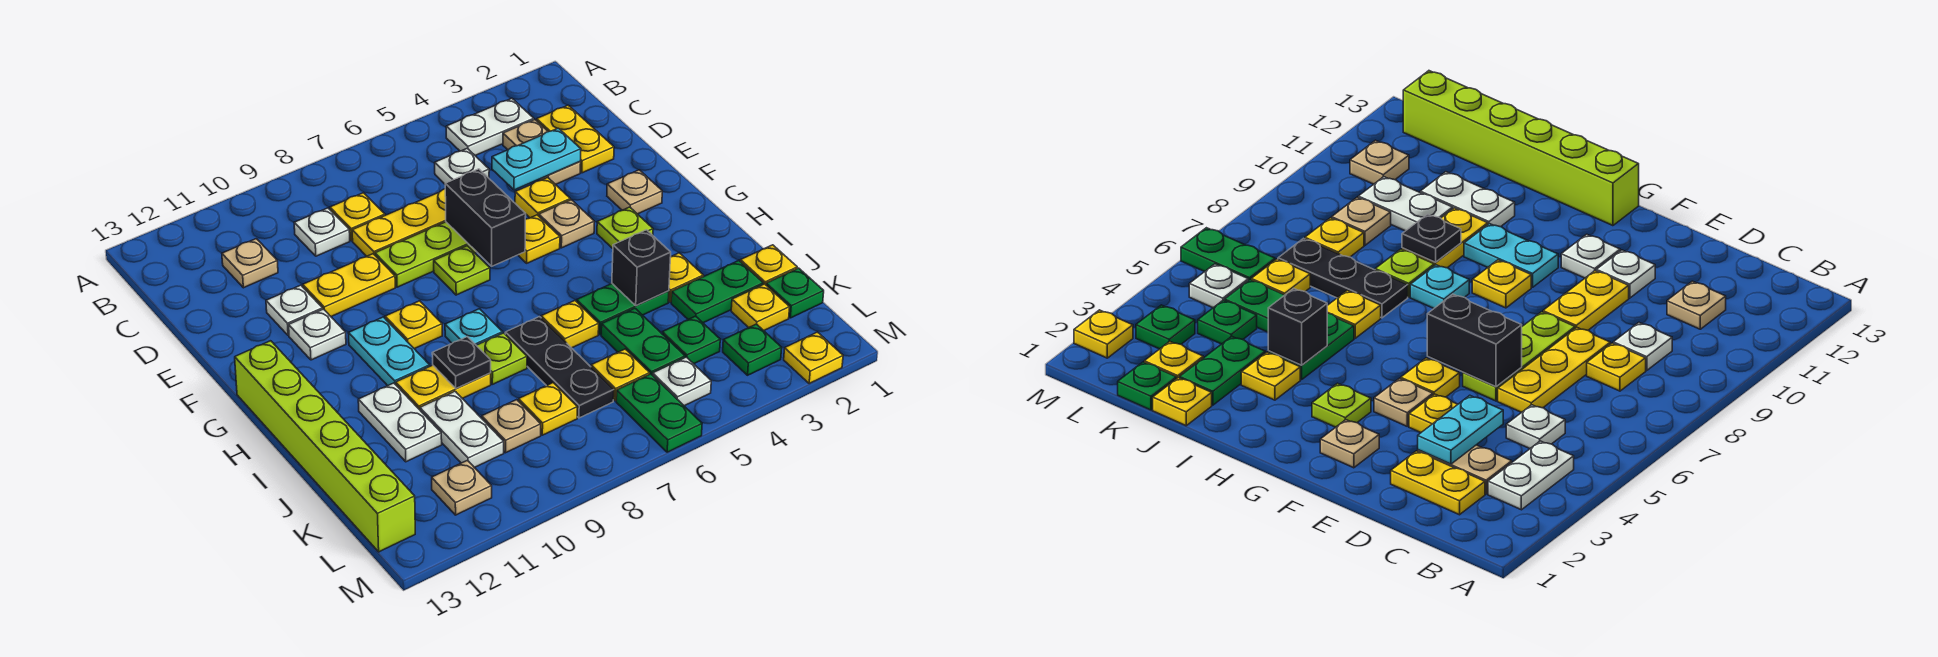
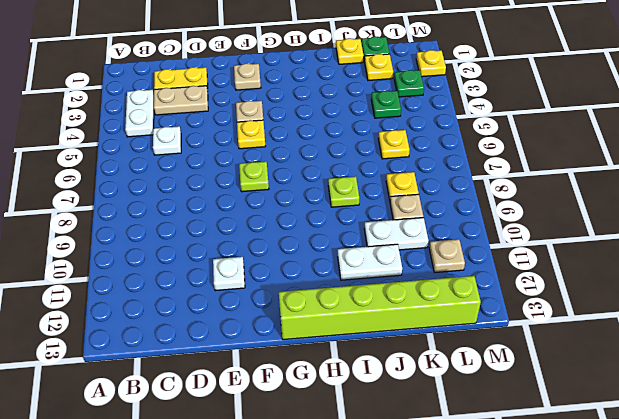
none -> yellow 1x1 plate [330,193,385,241]
none -> white 1x1 plate [294,208,350,256]
none -> tan 1x1 plate [222,239,278,288]
none -> yellow 1x3 plate [352,189,446,256]

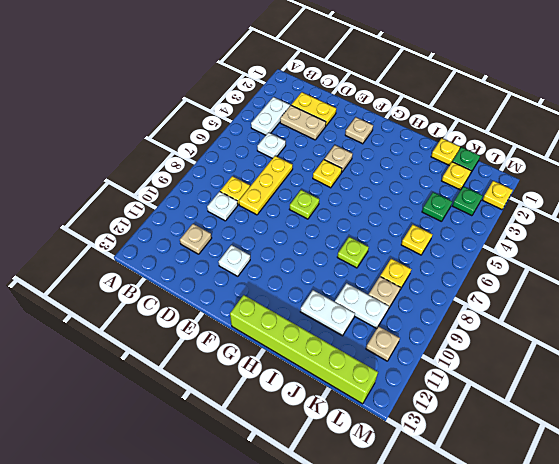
none -> yellow 1x1 plate [515,177,570,218]
none -> lime 1x3 plate [375,222,476,287]
none -> yellow 1x2 plate [303,254,395,317]
none -> white 1x1 plate [289,309,346,360]

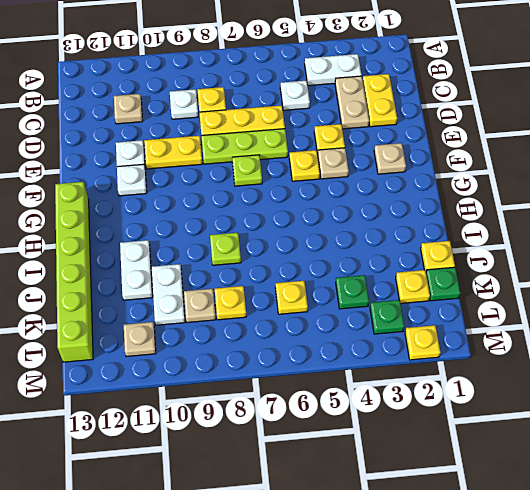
none -> lime 1x1 plate [597,207,653,248]
none -> yellow 1x1 plate [385,301,442,349]
none -> cyan 1x2 plate [348,317,430,386]
none -> cyan 1x1 plate [445,309,503,345]

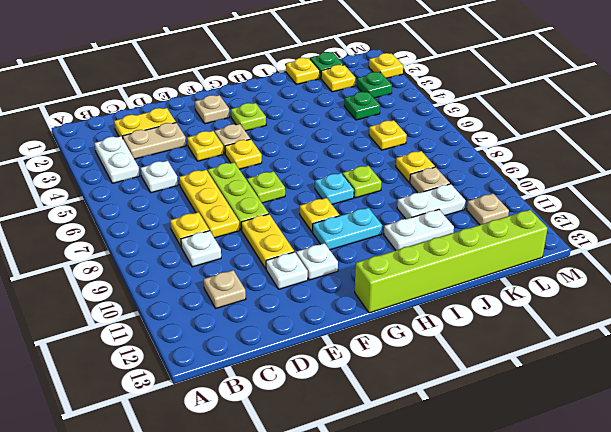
none -> yellow 1x1 plate [668,253,703,302]
none -> green 1x2 plate [577,284,669,335]
none -> yellow 1x1 plate [541,301,599,348]
none -> black 1x3 plate [505,317,614,418]

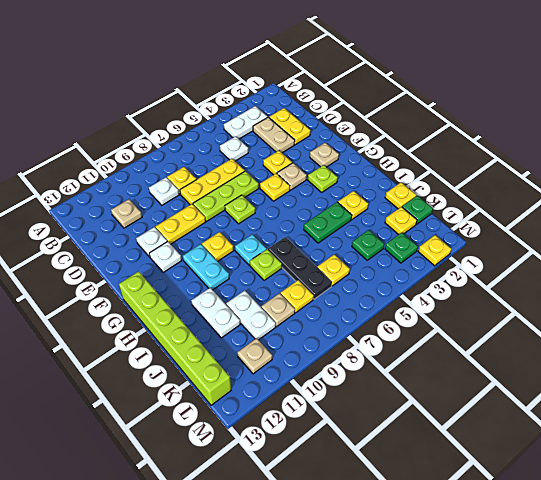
none -> yellow 1x1 plate [541,301,599,348]
none -> yellow 1x2 plate [396,365,491,410]
none -> green 1x2 plate [671,261,763,323]
none -> green 1x2 plate [601,308,685,375]

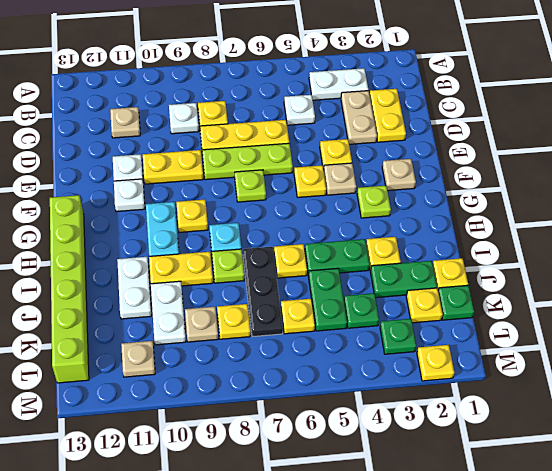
none -> white 1x1 plate [653,357,711,406]
none -> green 1x2 plate [616,374,702,452]
none -> cyan 1x2 plate [492,128,581,190]
none -> black 1x2 brick [445,169,526,266]

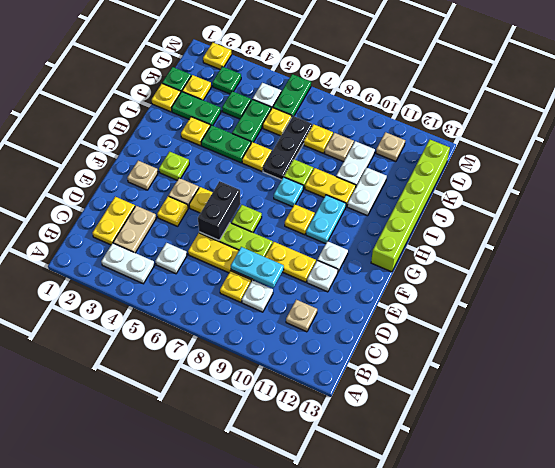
cyan 1x2 plate [231,247,284,288] -> cyan 1x2 plate moved to [492,128,581,190]
none -> black 1x1 brick [612,230,671,305]
none -> black 1x1 plate [432,337,491,389]

